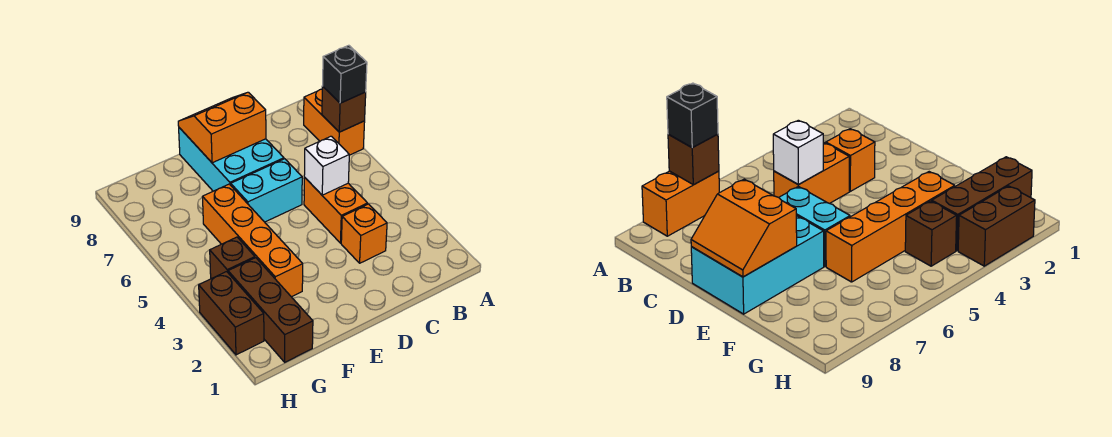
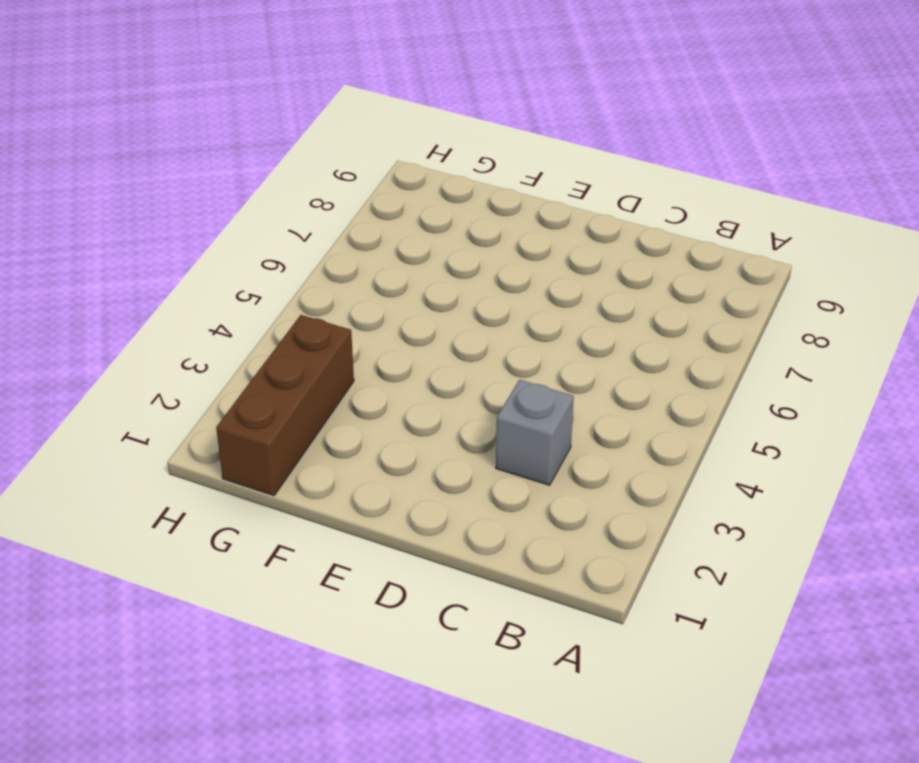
grey 1x1 brick [496,380,574,485] -> orange 1x1 brick [341,204,387,263]
none -> orange 1x2 brick [304,89,365,155]
none -> orange 1x2 brick [304,177,368,243]
none -> cyan 1x2 brick [231,159,302,222]

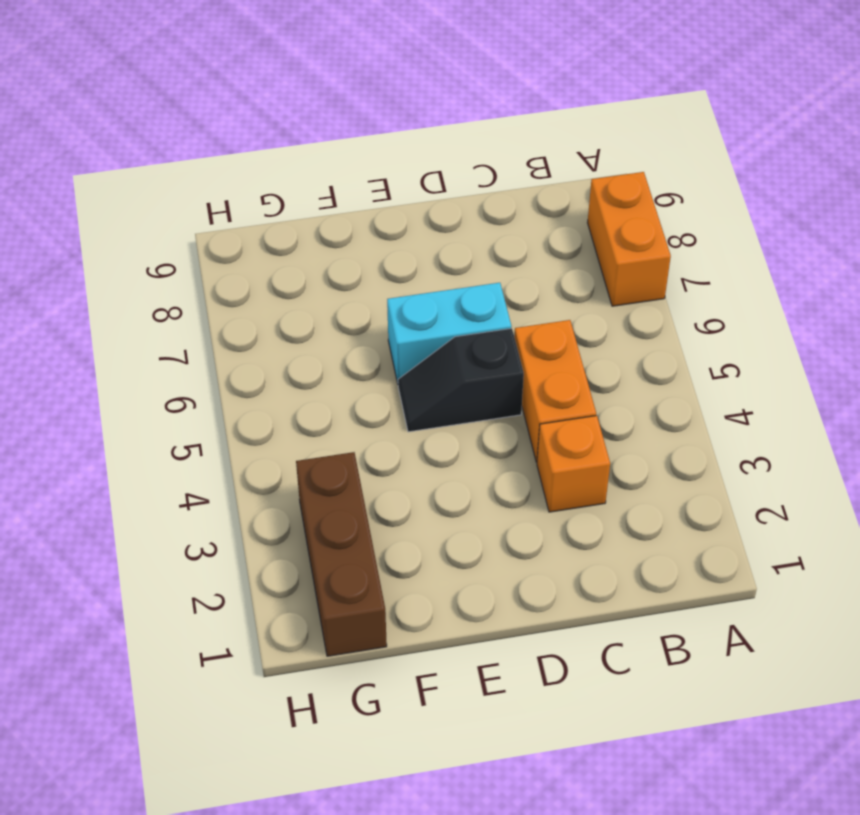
black 1x2 slope [398,328,524,432] -> none
none -> cyan 2x3 brick [179,128,284,191]
none -> orange 1x4 brick [203,184,303,297]
none -> brown 1x1 brick [210,237,255,279]

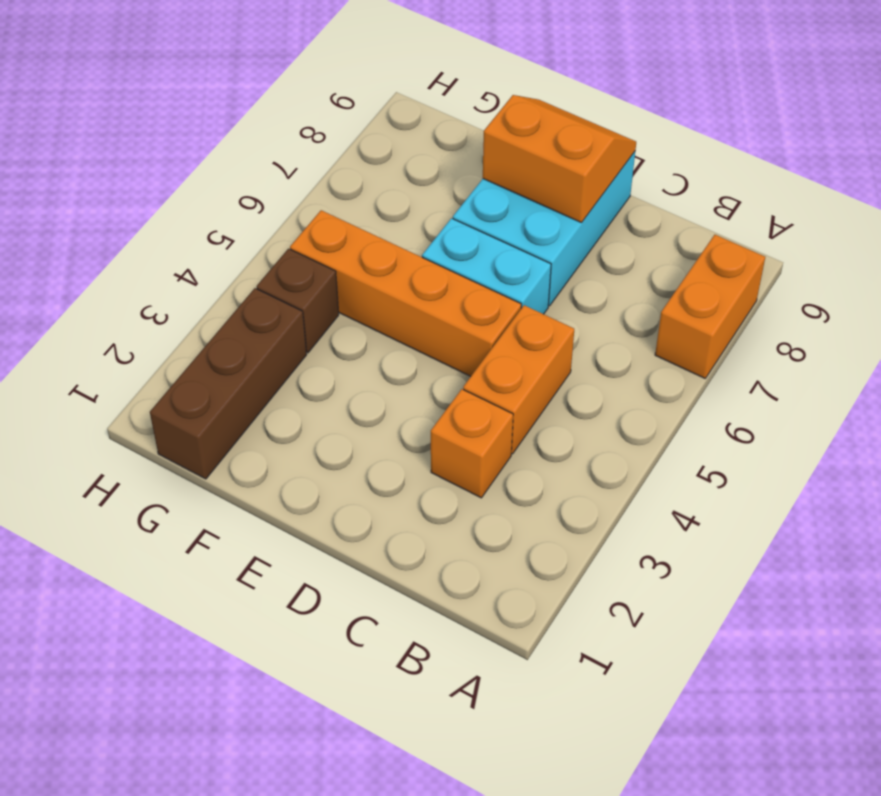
orange 1x4 brick [290,210,521,376] -> orange 1x4 brick turned to [203,184,303,297]
none -> brown 1x2 brick [199,272,264,355]
none -> brown 1x1 brick [322,87,366,132]
none -> white 1x1 brick [304,136,349,195]

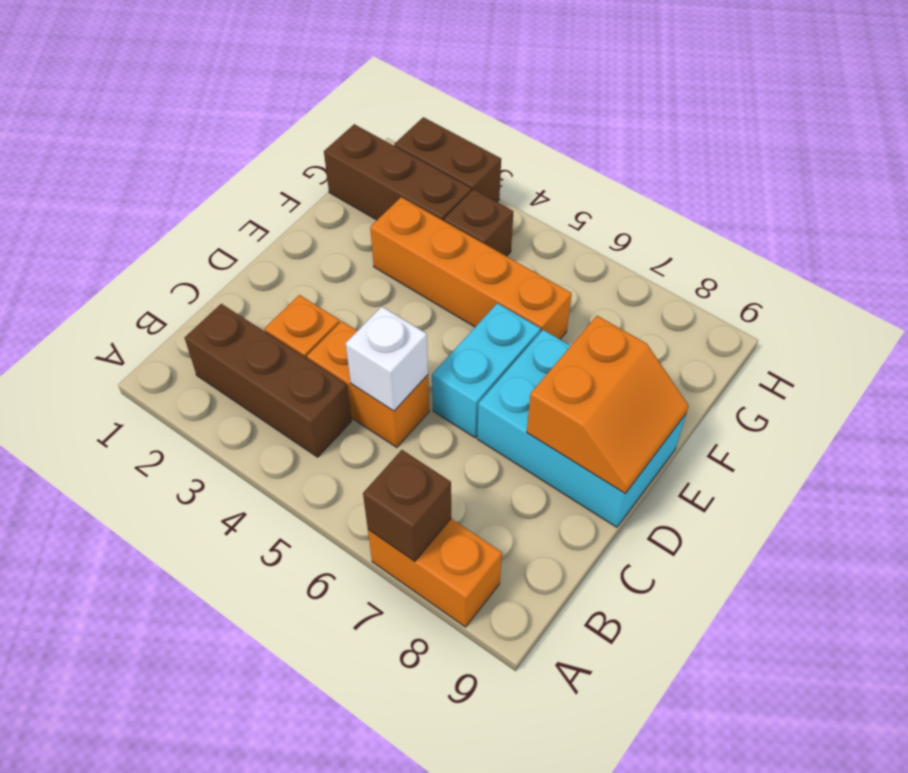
brown 1x3 brick [185,304,352,457] -> none
none -> black 1x1 brick [322,45,367,103]

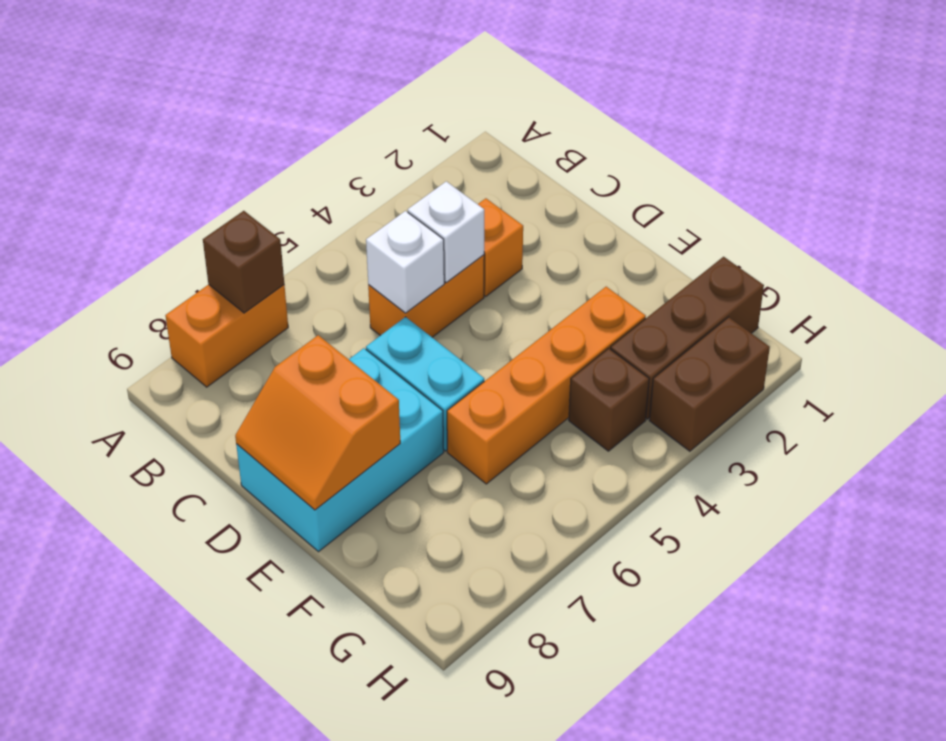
white 1x1 brick [408,181,484,282] -> none
none -> black 1x1 brick [322,45,367,103]

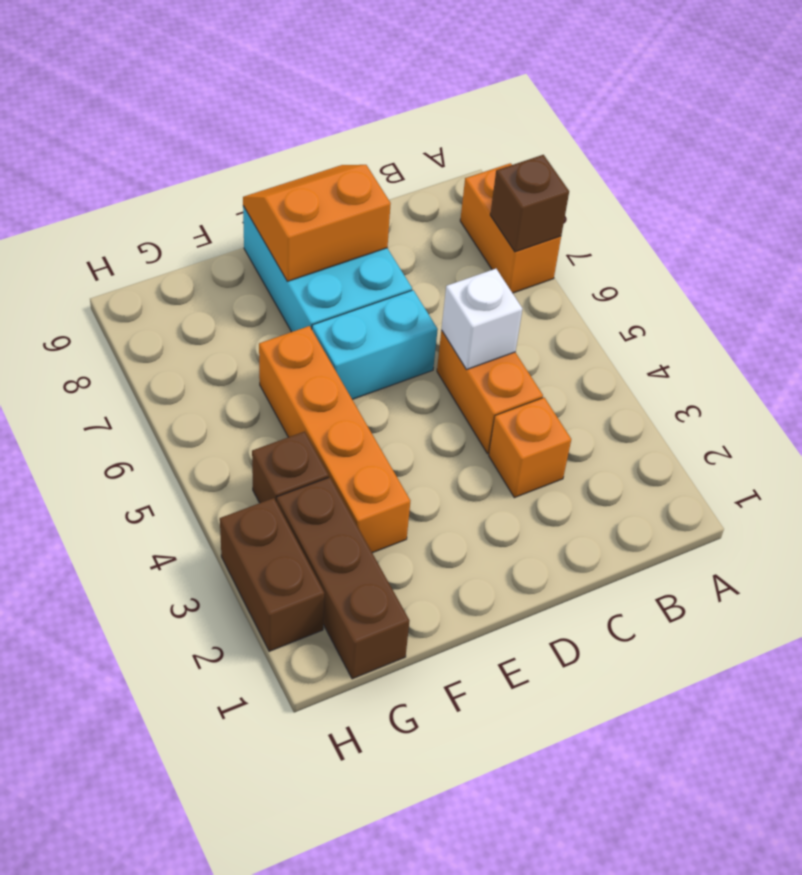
none -> black 1x1 brick [322,45,367,103]

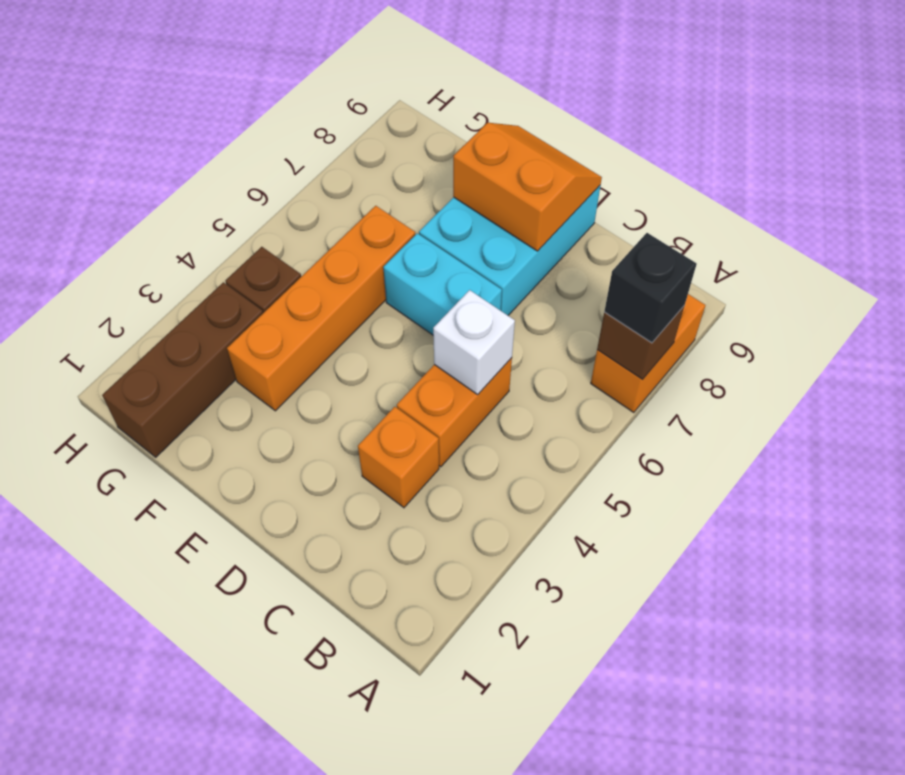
none -> brown 1x2 brick [199,272,264,355]

